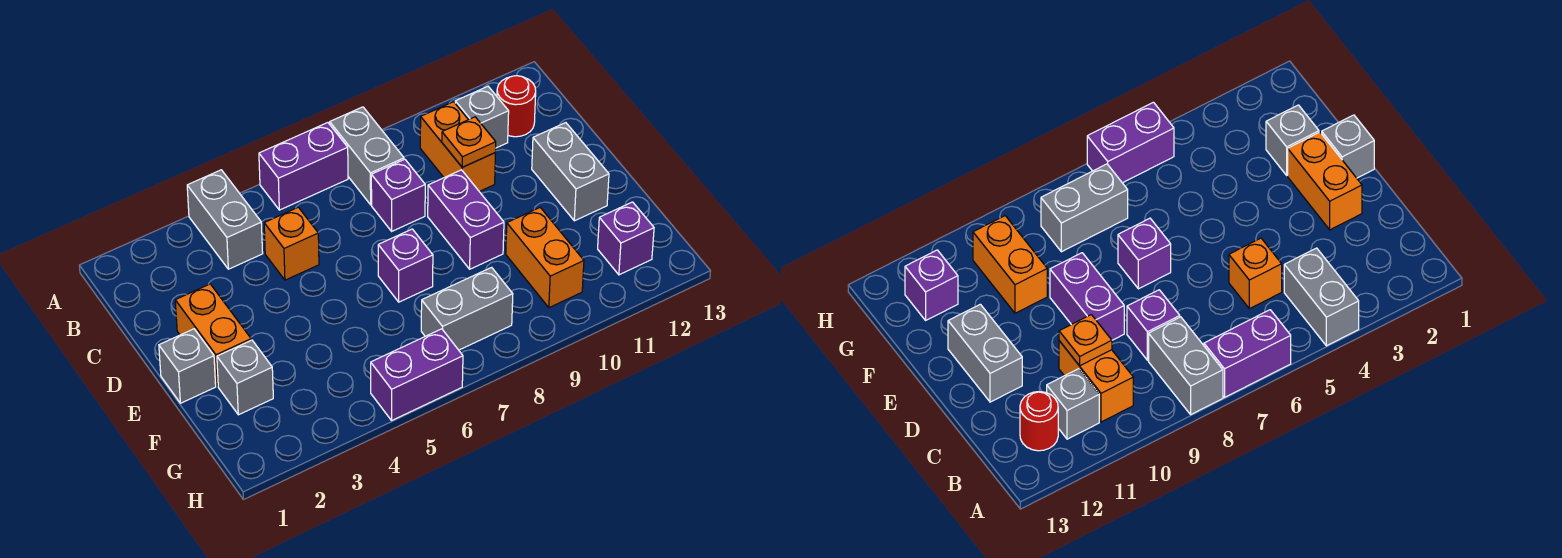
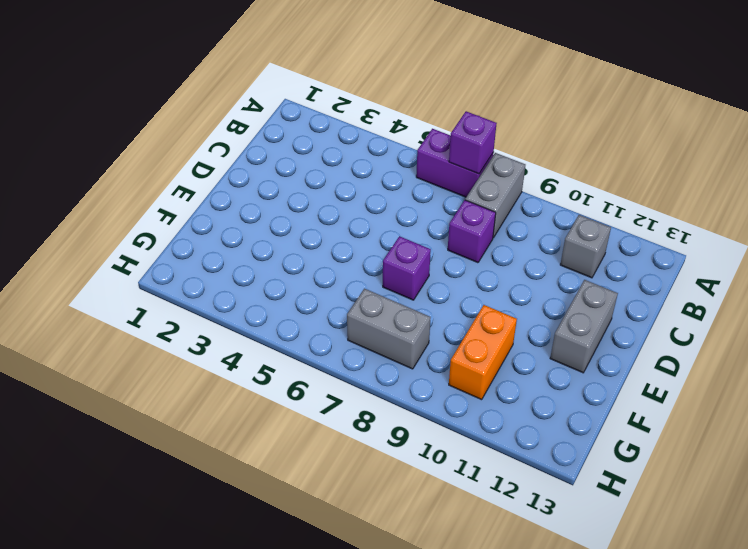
purple 1x1 brick [449,111,497,174] -> purple 1x1 brick moved to [598,202,654,275]
none -> grey 1x2 brick [187,170,263,269]
none -> orange 1x2 brick [420,102,495,192]
none -> red 1x1 round brick [497,76,536,137]

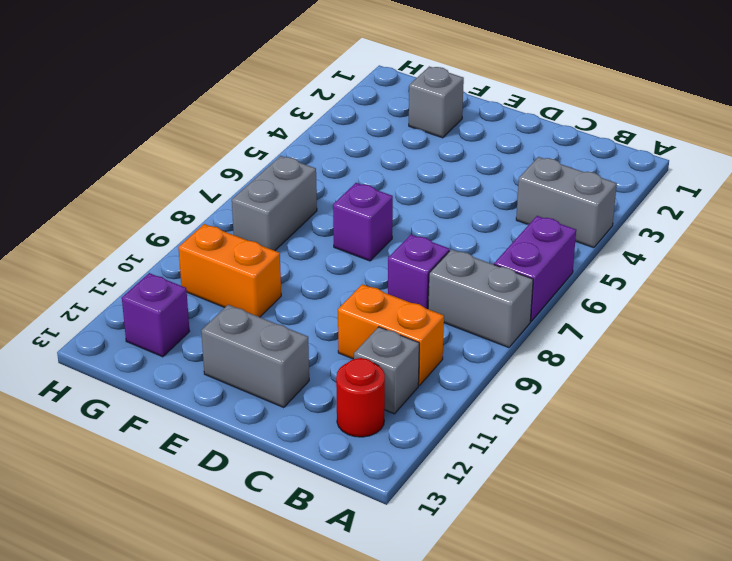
none -> orange 1x1 brick [264,207,319,280]
none -> orange 1x2 brick [175,284,251,386]
none -> purple 1x2 brick [428,170,504,269]

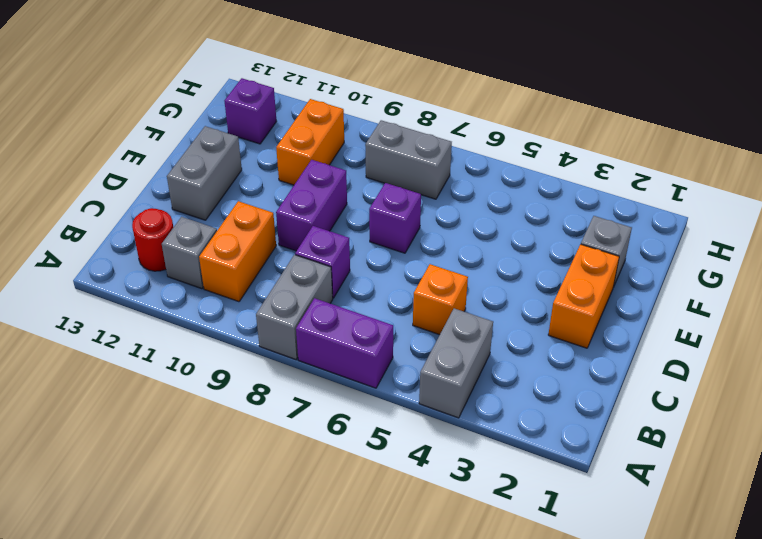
none -> grey 1x1 brick [159,329,216,403]
none -> purple 1x2 brick [371,329,463,420]
none -> orange 1x1 plate [442,117,496,167]

